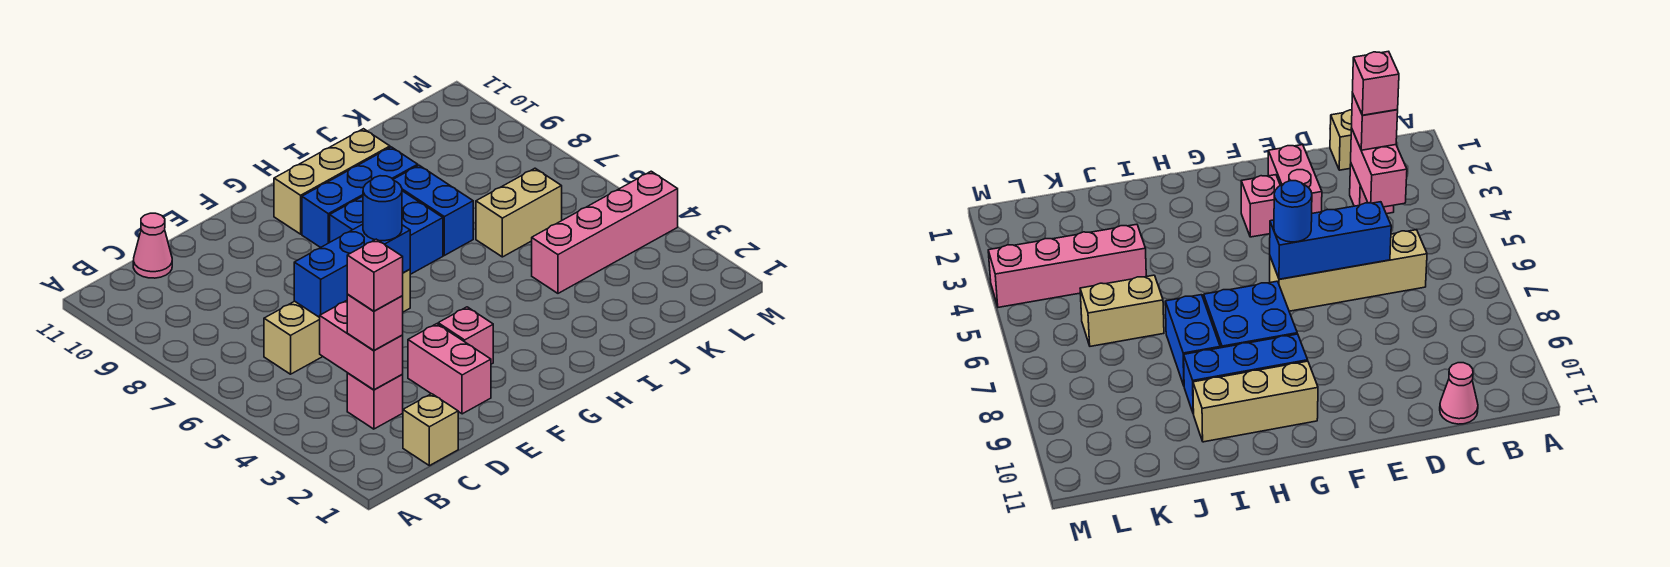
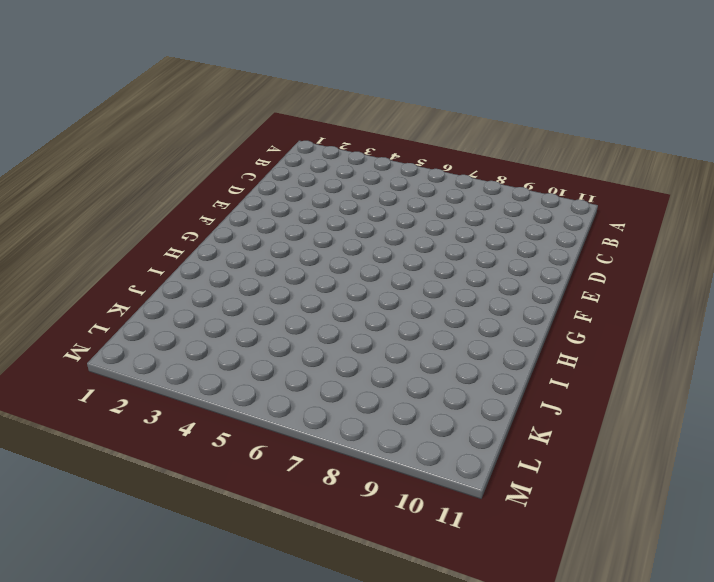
none -> tan 1x1 brick [403,394,458,466]
none -> pink 1x1 brick [347,373,403,429]
none -> tan 1x4 brick [264,269,410,374]

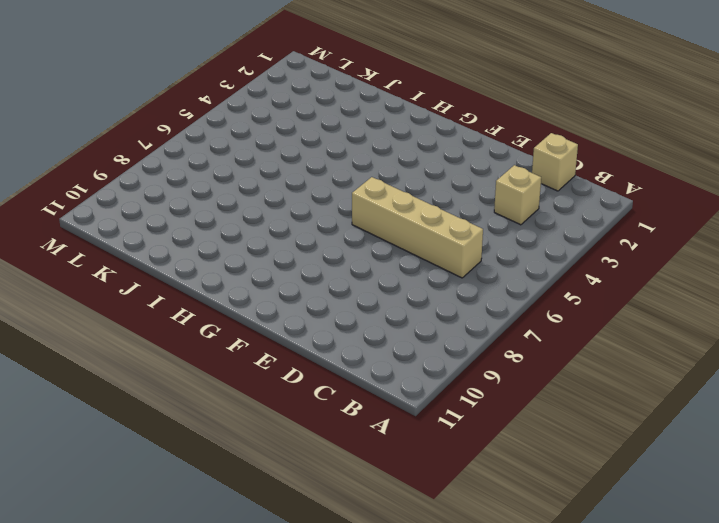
tan 1x1 brick [494,165,541,225] -> pink 1x1 brick [347,373,403,429]
none -> pink 1x1 cone [133,213,172,278]
none -> pink 1x2 brick [408,324,491,414]
none -> pink 1x1 brick [438,307,493,364]

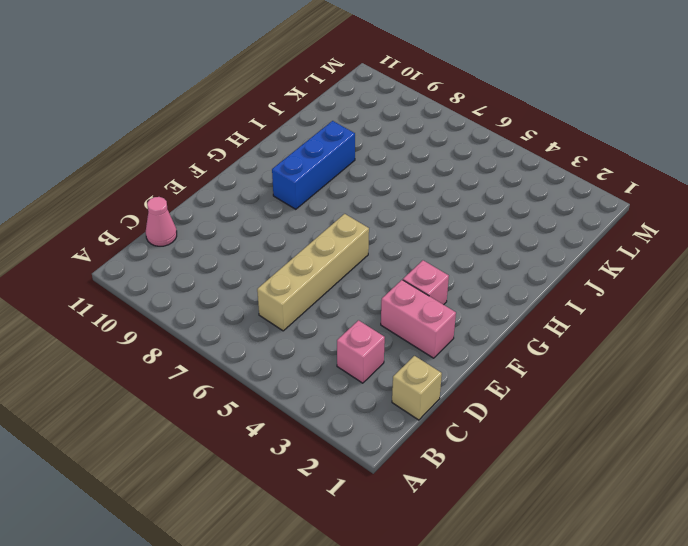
none -> blue 2x2 brick [330,191,443,274]
none -> tan 1x3 brick [274,129,390,234]
none -> blue 1x2 brick [393,165,473,255]

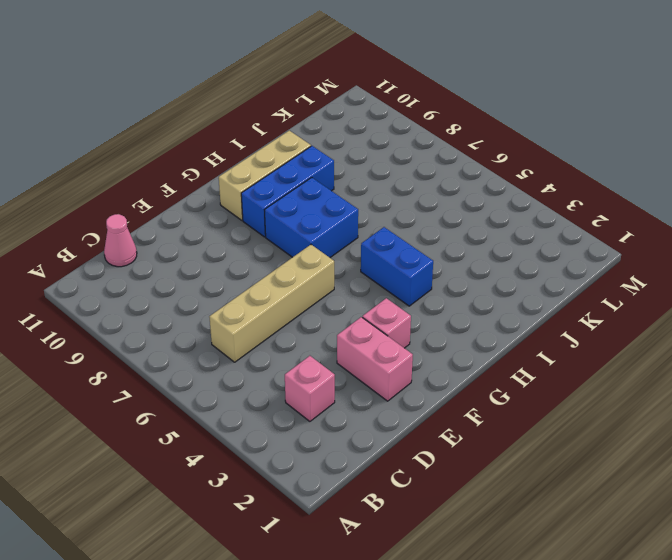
blue 1x2 brick [361,227,433,306] -> blue 1x2 brick moved to [393,165,473,255]
none -> tan 1x1 brick [403,394,458,466]
none -> pink 1x4 brick [532,171,678,293]
none -> tan 1x2 brick [476,168,562,257]

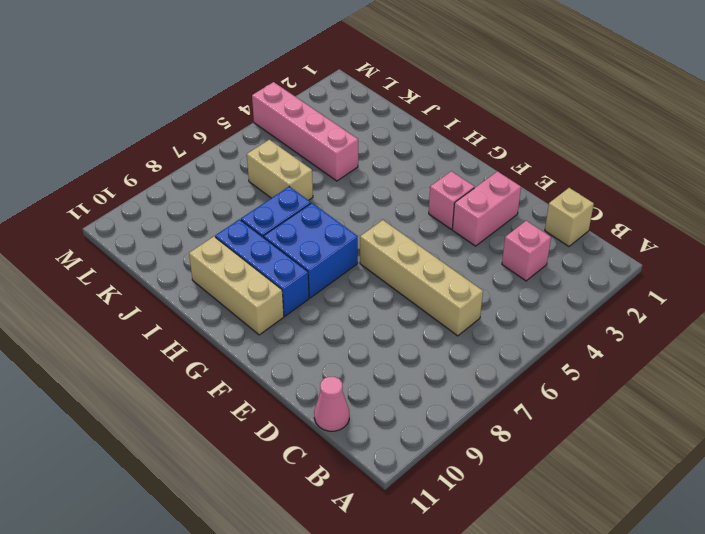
none -> pink 1x2 brick [320,301,403,390]
none -> blue 1x3 brick [294,224,410,318]
none -> pink 1x1 brick [347,295,403,350]

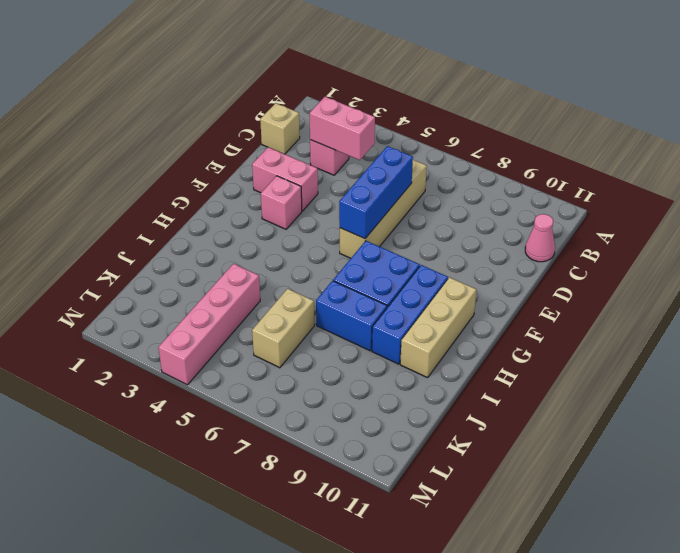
none -> pink 1x1 brick [347,295,403,350]
none -> blue 1x1 round brick [363,176,402,241]
none -> pink 1x1 brick [347,239,403,311]

